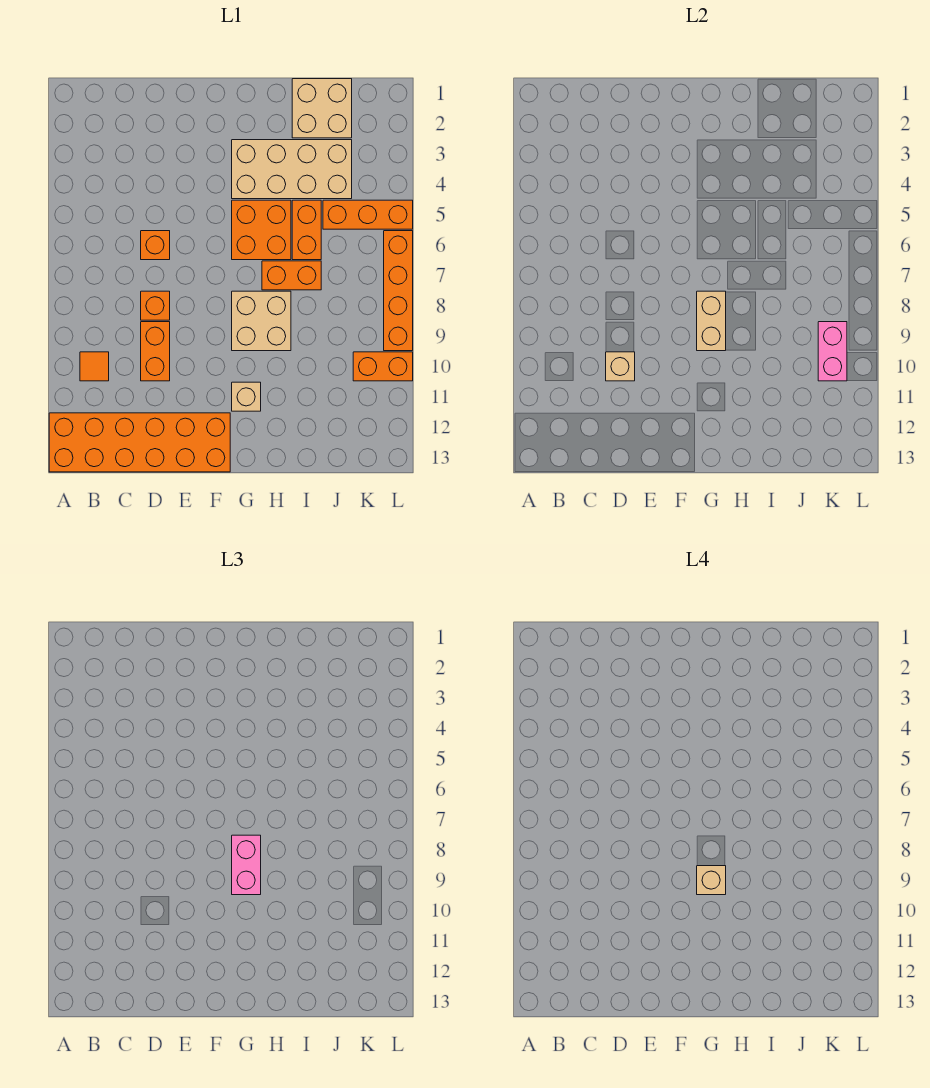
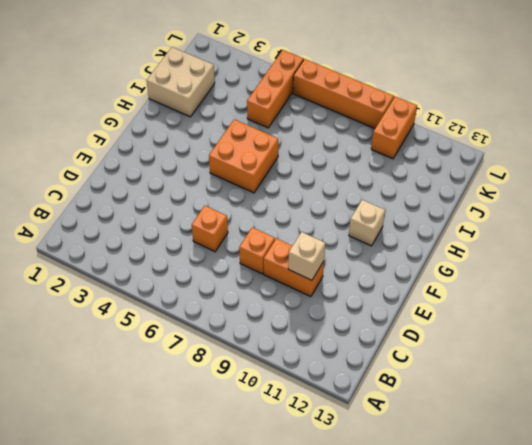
none -> orange 2x6 brick [49,413,230,472]
none -> orange 1x1 tile [80,352,109,381]
none -> tan 2x4 brick [232,140,352,199]

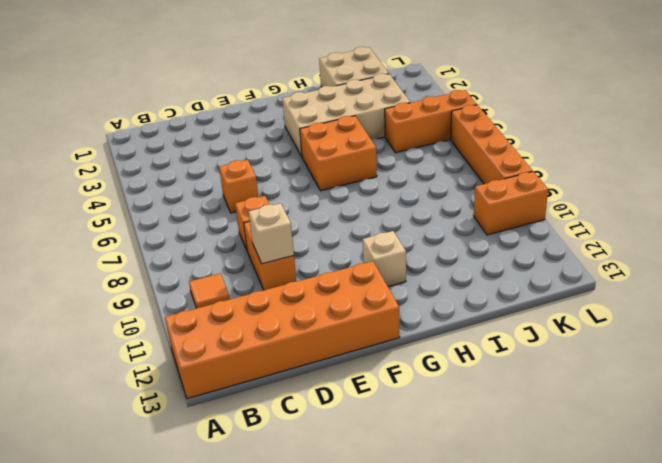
none -> tan 2x2 brick [232,291,291,351]
none -> orange 1x2 brick [262,261,321,290]
none -> orange 1x2 brick [292,200,321,260]

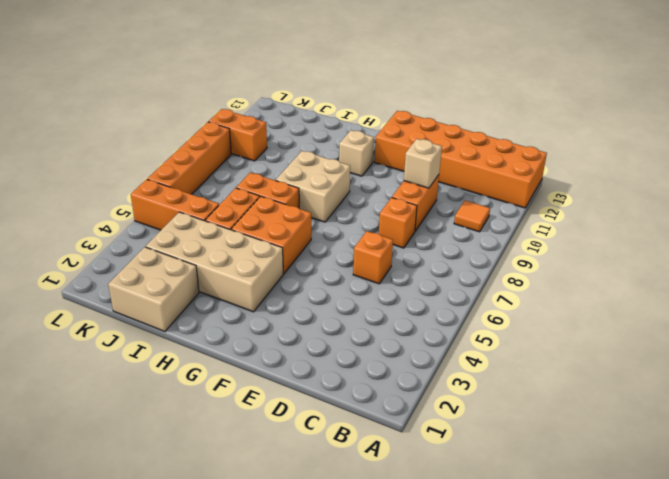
none -> tan 1x2 brick [697,291,726,351]
none -> pink 1x2 brick [818,322,847,381]
none -> pink 1x2 brick [232,835,261,895]

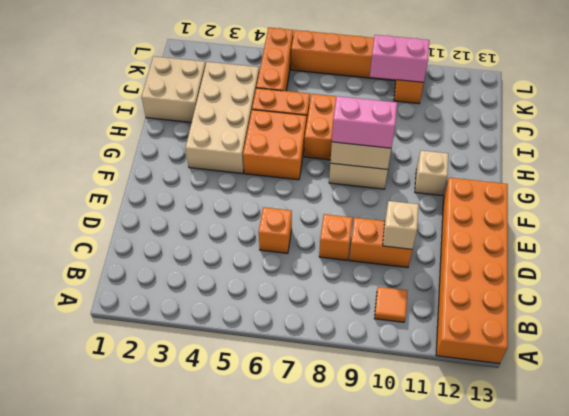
none -> tan 1x1 brick [697,866,726,895]

